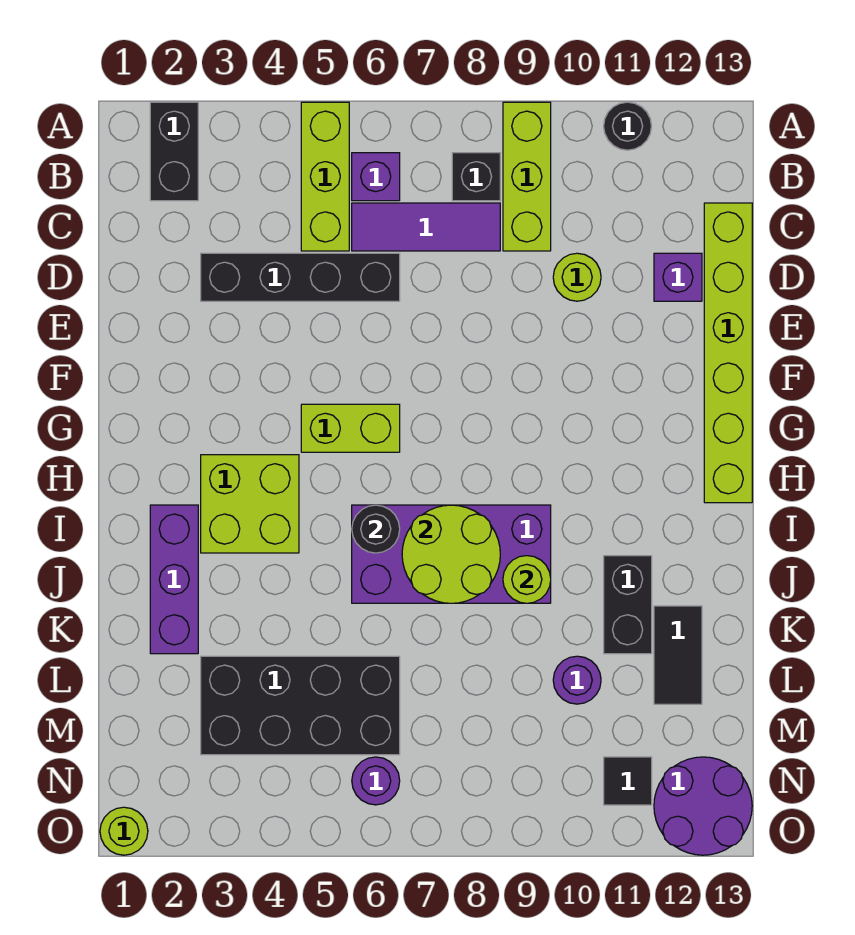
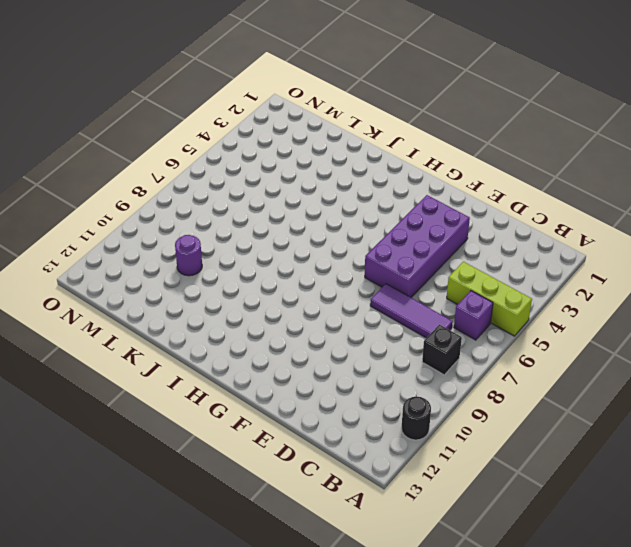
purple 1x3 tile [370,284,453,338] -> purple 1x3 tile turned to [352,203,500,251]
purple 2x4 brick [365,195,470,297] -> purple 2x4 brick moved to [352,505,551,603]
none -> black 1x2 brick [150,102,198,201]
none -> lime 1x3 brick [503,102,551,251]
none -> lime 1x6 brick [704,203,752,503]

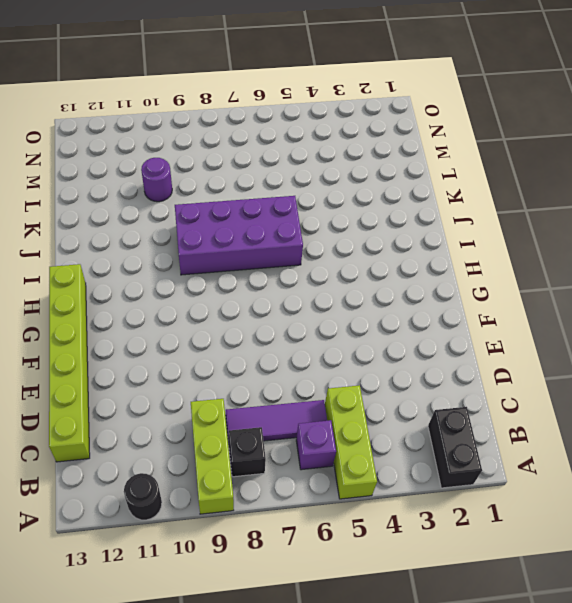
none -> black 1x4 brick [201,253,400,301]
none -> lime 1x1 round brick [553,253,601,301]
none -> purple 1x1 brick [654,253,702,301]

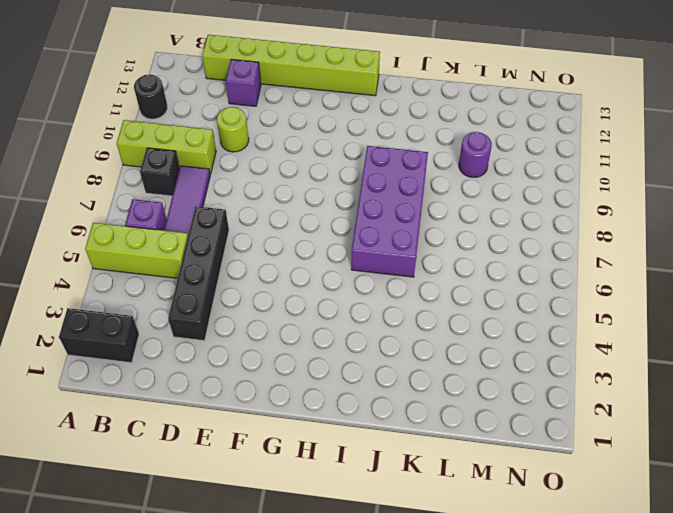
none -> lime 1x2 brick [301,404,400,452]
none -> lime 2x2 brick [201,455,299,553]
none -> purple 1x3 brick [150,505,198,654]

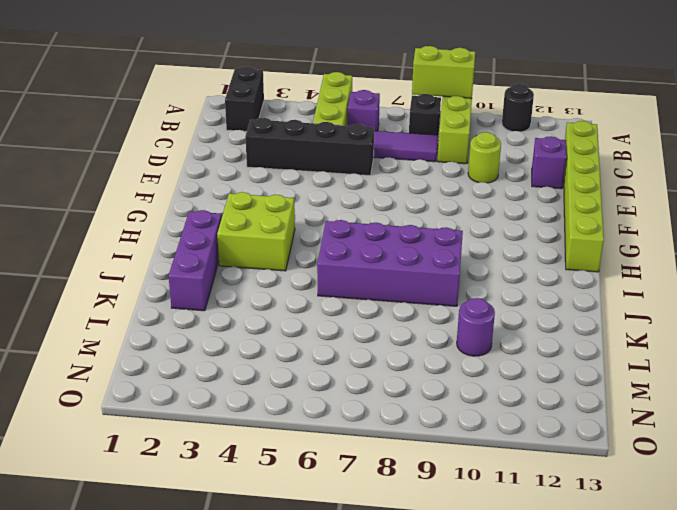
lime 1x2 brick [412,46,475,98] -> lime 1x2 brick moved to [301,404,400,452]
none -> black 1x2 brick [604,556,652,654]
none -> black 1x2 tile [654,606,702,704]
none -> black 2x4 brick [201,656,400,755]

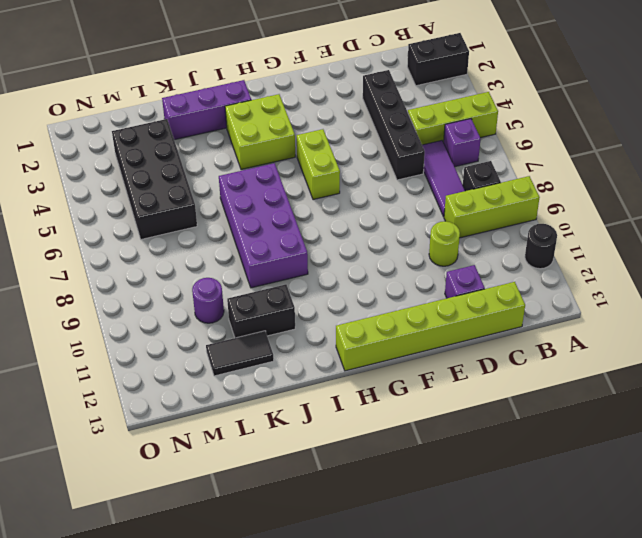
none -> purple 1x1 round brick [352,757,400,805]
none -> black 1x1 tile [604,757,652,805]
none -> purple 2x2 round brick [654,757,752,855]

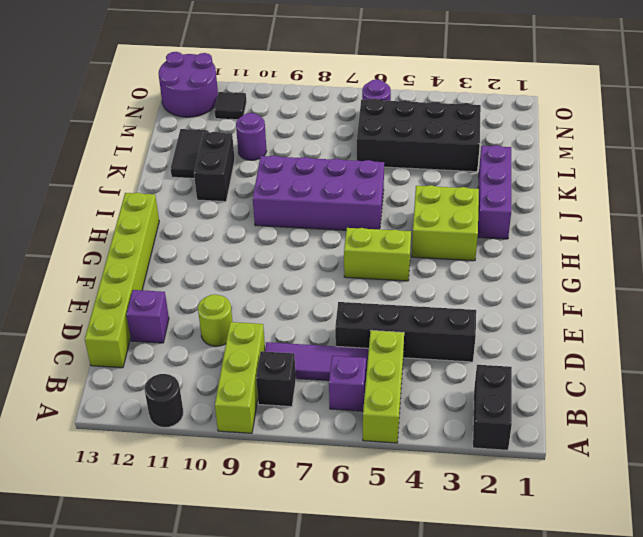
none -> lime 1x1 round brick [100,807,148,855]
none -> black 1x1 round brick [352,505,400,553]
none -> lime 2x2 round brick [402,505,500,603]

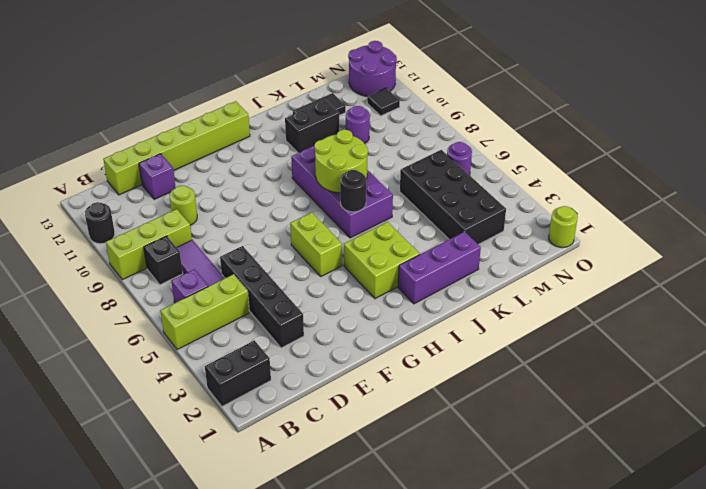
none -> lime 1x1 round brick [503,556,551,603]

